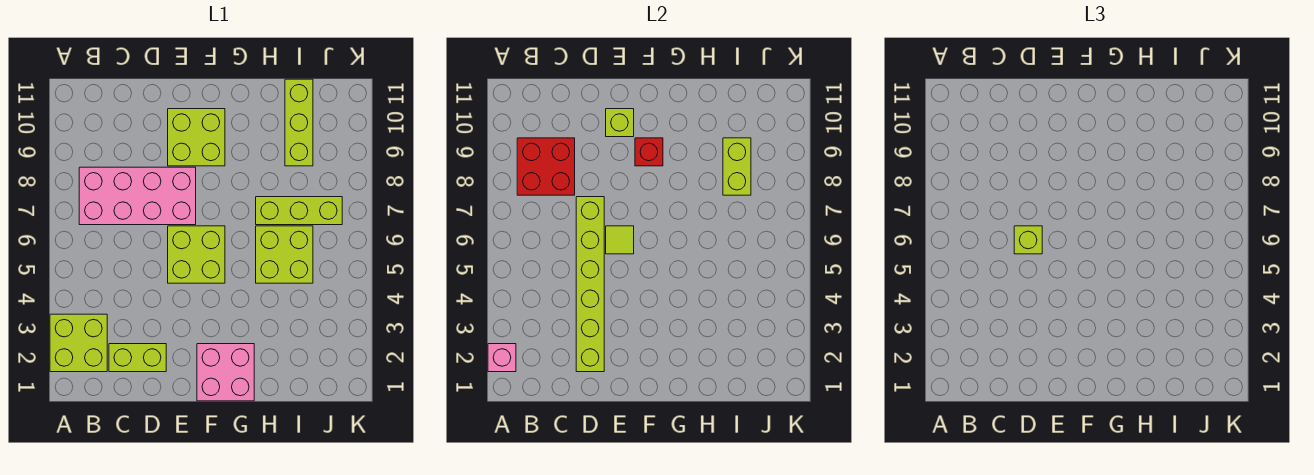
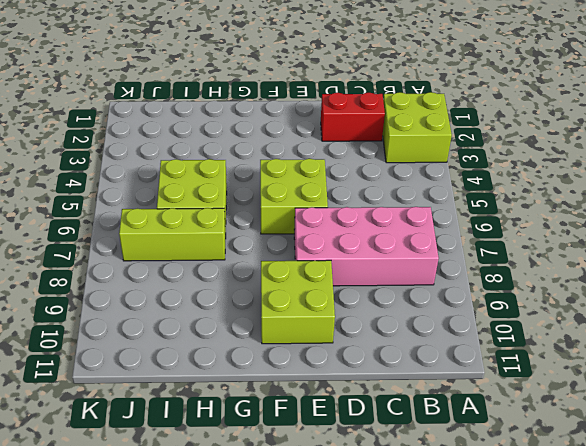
red 1x2 brick [321,93,385,141] -> lime 1x2 brick [109,344,166,372]
none -> pink 2x2 brick [197,344,254,401]
none -> lime 1x3 brick [285,79,313,166]
none -> pink 1x1 brick [488,344,516,372]

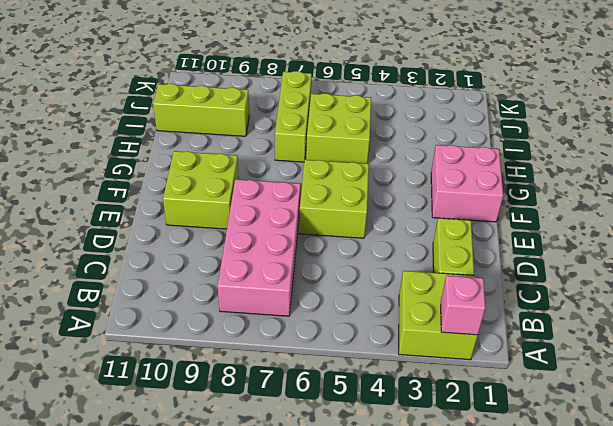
none -> red 2x2 brick [517,138,575,195]
none -> lime 1x6 brick [576,197,604,372]
none -> lime 1x1 tile [606,226,634,254]

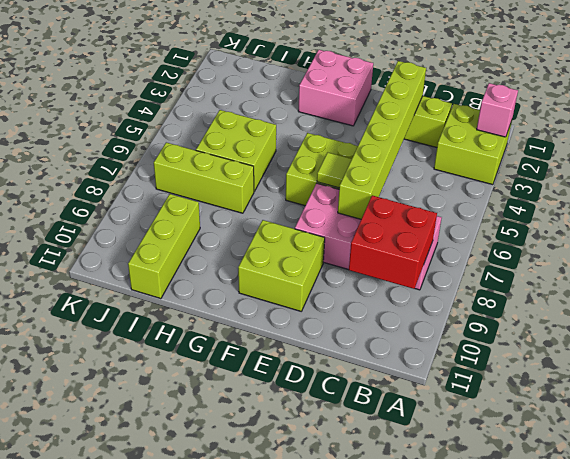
none -> lime 1x1 brick [606,109,634,137]
none -> red 1x1 brick [635,138,663,166]
none -> lime 1x2 brick [723,138,751,195]

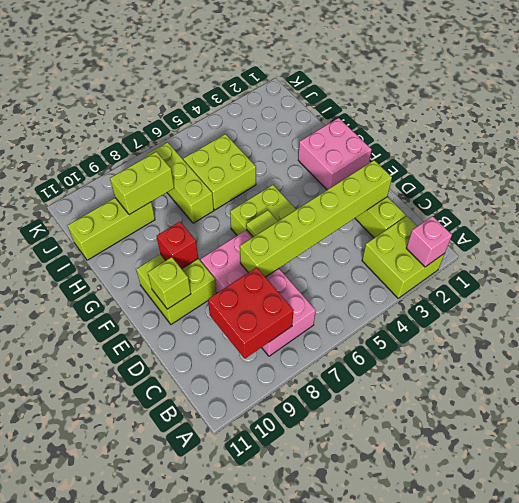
none -> lime 1x1 brick [1014,226,1042,254]

